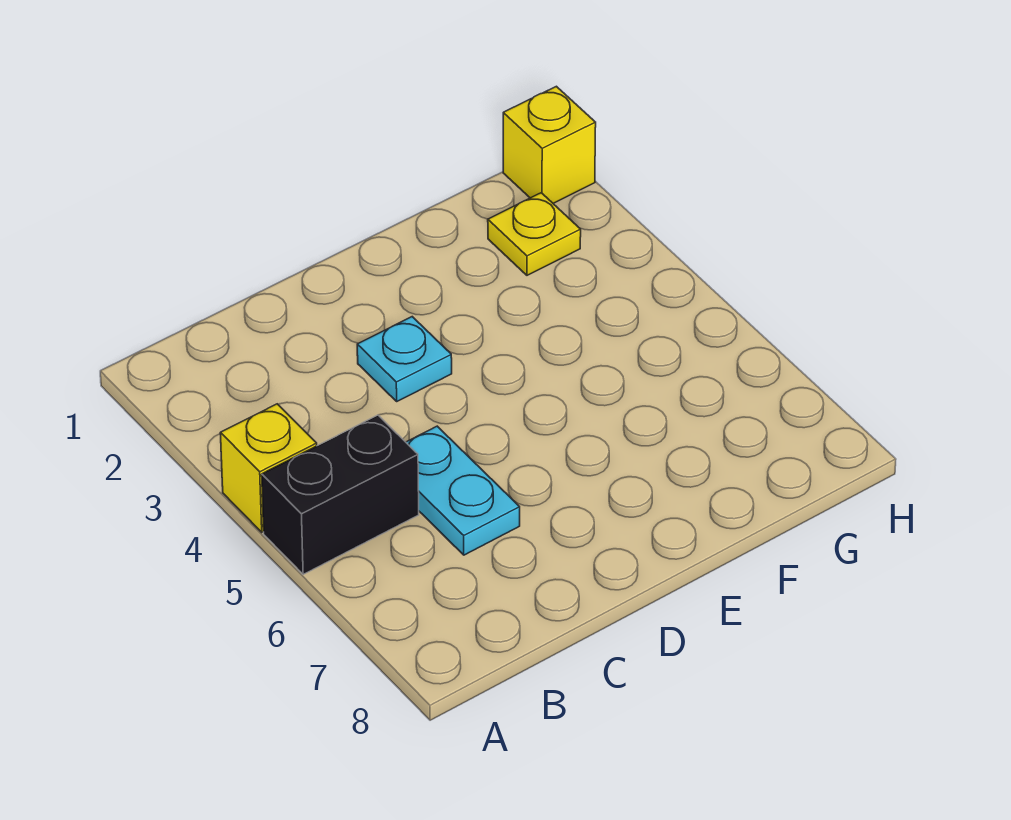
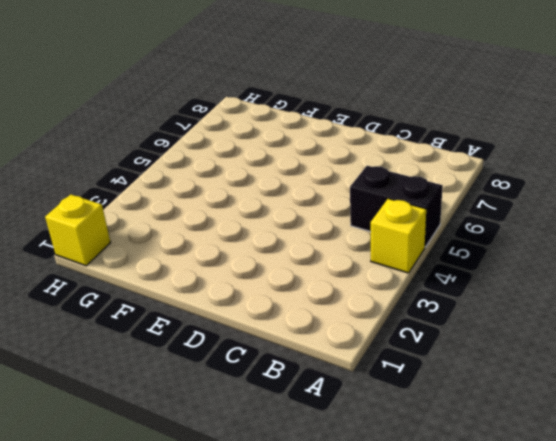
none -> cyan 1x2 plate [406,426,520,555]
none -> cyan 1x1 plate [357,317,452,401]

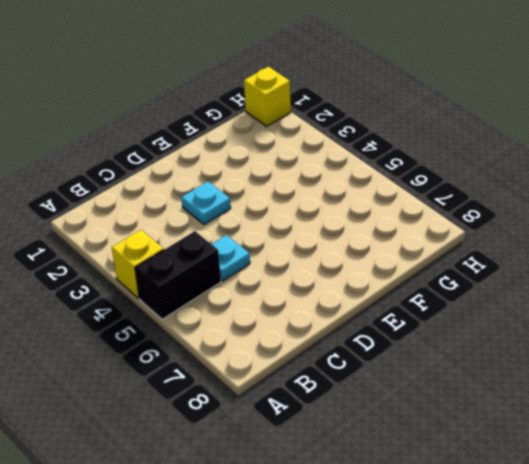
cyan 1x1 plate [212,235,250,281] -> cyan 1x2 plate [406,426,520,555]
none -> yellow 1x1 plate [488,193,581,275]

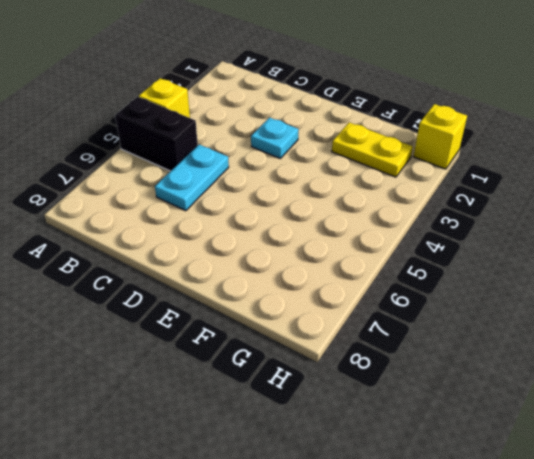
yellow 1x2 plate [332,122,413,177] -> yellow 1x1 plate [488,193,581,275]

